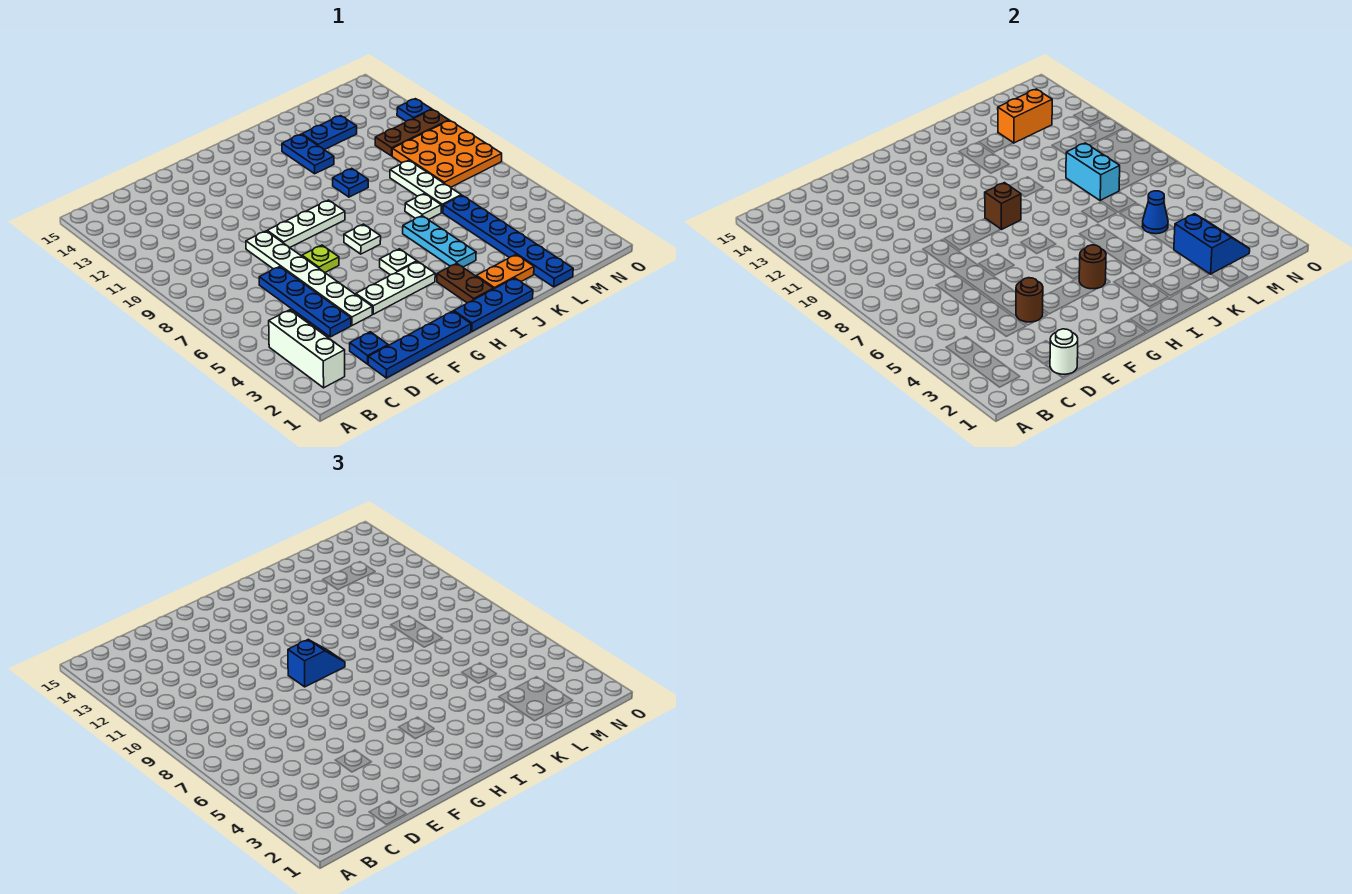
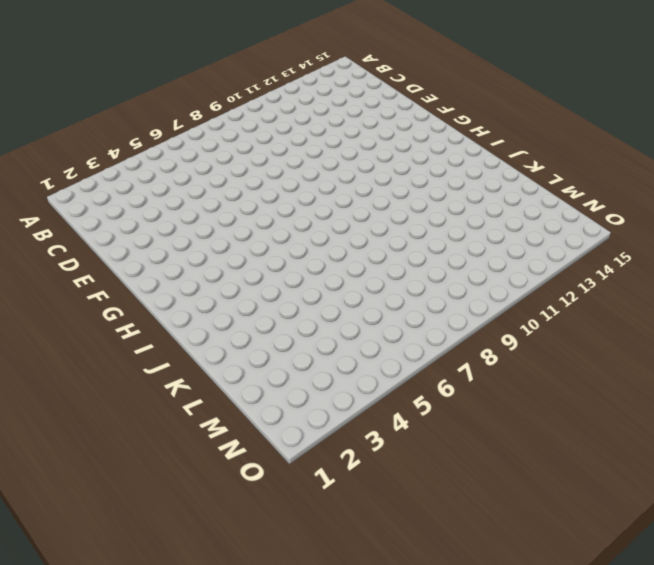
none -> white 1x3 brick [269,310,345,388]
none -> blue 1x4 plate [368,311,471,378]
none -> blue 1x1 plate [350,332,388,364]
none -> blue 1x4 plate [259,267,351,337]

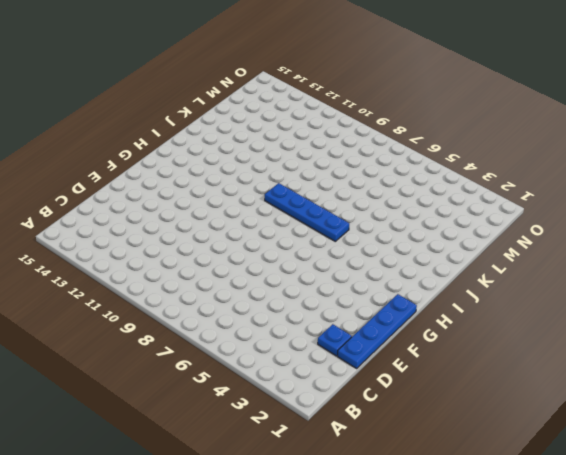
blue 1x4 plate [265,183,349,241] -> blue 1x4 plate moved to [259,267,351,337]
none -> white 1x3 brick [269,310,345,388]
none -> white 1x6 plate [246,231,372,325]
none -> white 1x3 plate [356,261,435,314]
none -> lime 1x1 plate [302,245,339,272]

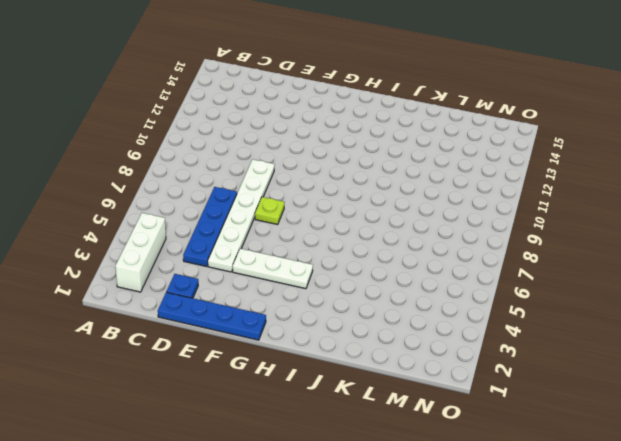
none -> white 1x3 plate [267,200,345,247]
none -> blue 1x3 plate [454,278,533,331]
none -> white 1x1 plate [380,249,417,275]
none -> white 1x1 plate [344,224,381,254]

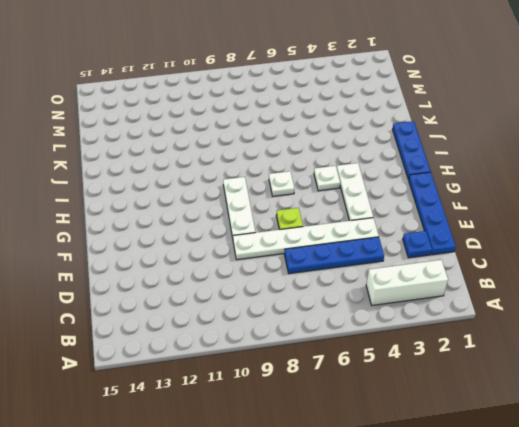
none -> brown 1x2 plate [437,263,493,303]
none -> orange 1x2 plate [476,255,534,289]
none -> cyan 1x3 plate [403,216,476,267]
none -> blue 1x1 plate [333,168,368,197]

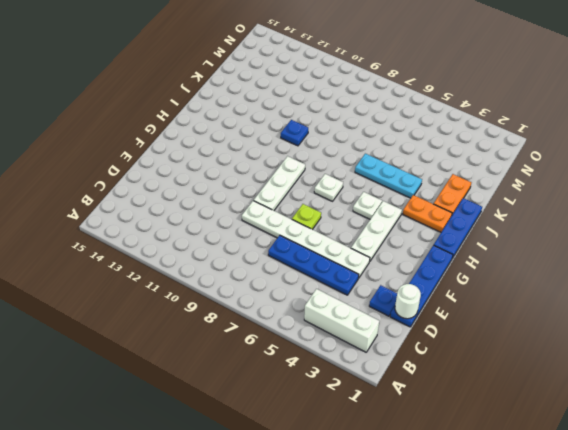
orange 1x2 plate [403,195,452,232] -> brown 1x2 plate [437,263,493,303]
none -> blue 1x2 plate [282,134,334,174]
none -> white 1x1 plate [405,194,441,220]
none -> blue 1x2 plate [302,116,357,150]
none -> blue 1x6 plate [443,195,573,287]

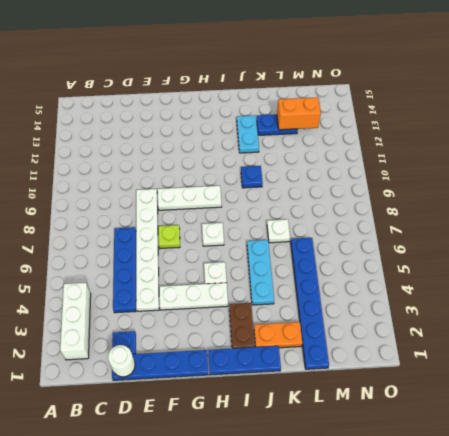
cyan 1x2 plate [237,115,259,153] -> blue 1x2 plate [282,134,334,174]
none -> white 1x3 plate [390,160,461,213]
none -> orange 3x3 plate [392,120,502,187]
none -> brown 1x3 plate [375,110,449,156]
none -> blue 1x1 plate [397,99,432,121]

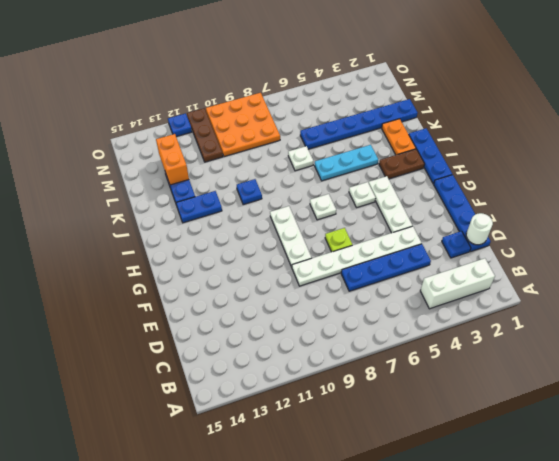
none -> white 1x3 plate [390,160,461,213]
none -> brown 1x1 round brick [1016,278,1043,322]
none -> brown 1x1 round brick [1079,245,1106,289]
none -> brown 1x1 brick [985,183,1021,230]

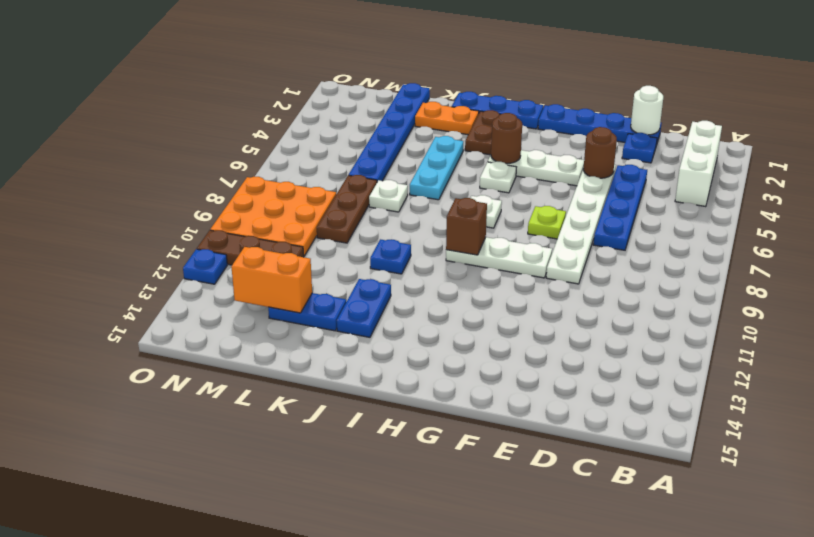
brown 1x3 plate [317,175,377,243] -> white 1x3 plate [390,160,461,213]
none -> blue 2x2 slope [1174,214,1250,274]
none -> blue 1x1 cone [1142,191,1168,234]
none -> cyan 1x2 brick [1066,143,1120,201]
none -> blue 1x2 slope [288,640,345,687]

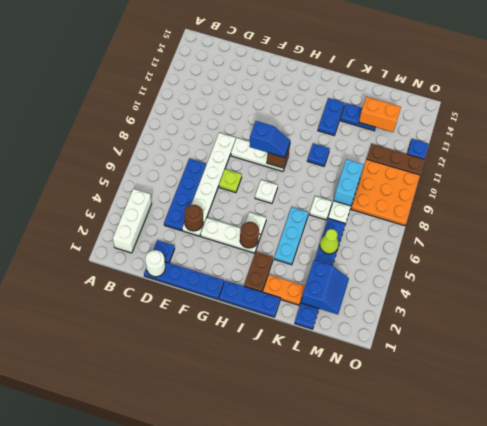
lime 1x1 cone [320,229,339,254] -> blue 1x1 cone [1142,191,1168,234]

